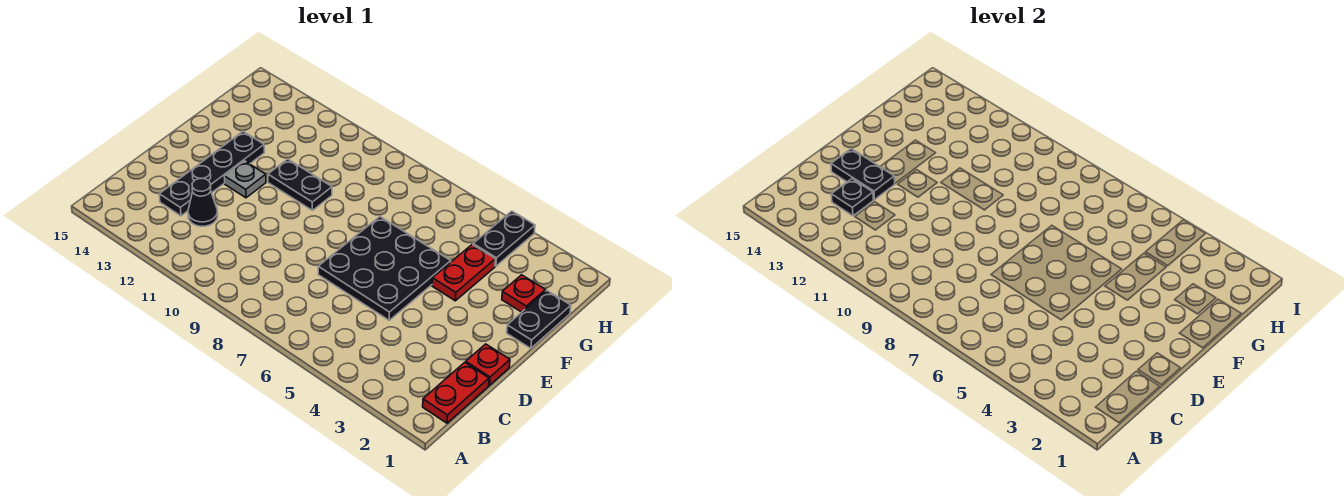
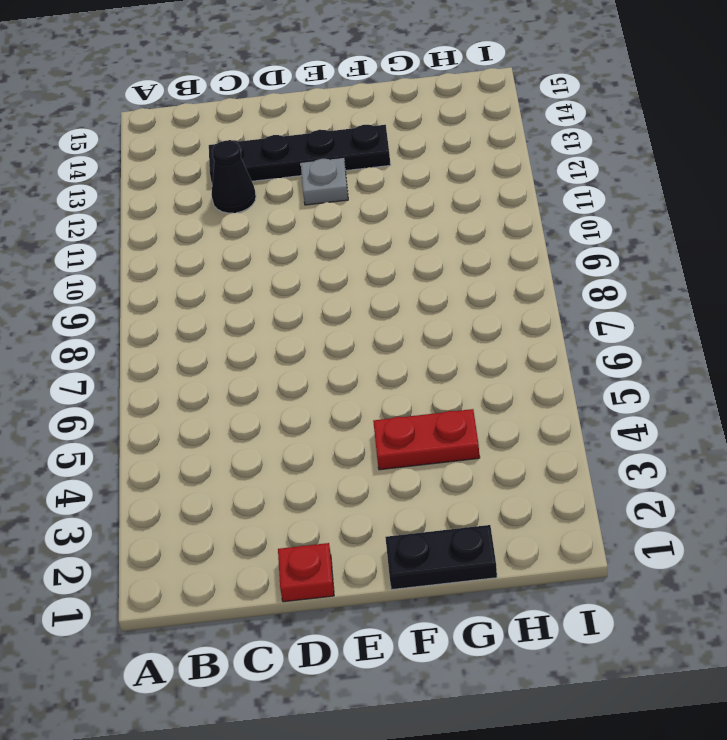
none -> red 1x2 plate [423,362,489,423]
none -> black 3x3 plate [318,217,451,320]
none -> black 1x2 plate [268,159,332,210]

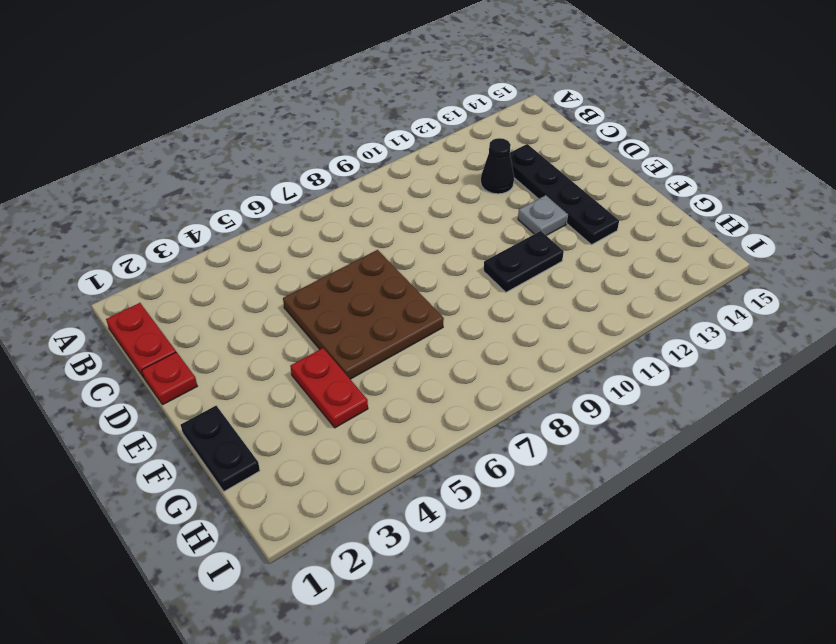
brown 3x3 plate [283,250,444,379] -> black 3x3 plate [318,217,451,320]
none -> red 1x1 plate [502,275,545,312]
none -> black 1x2 plate [473,211,535,266]
none -> black 1x1 plate [831,179,873,216]

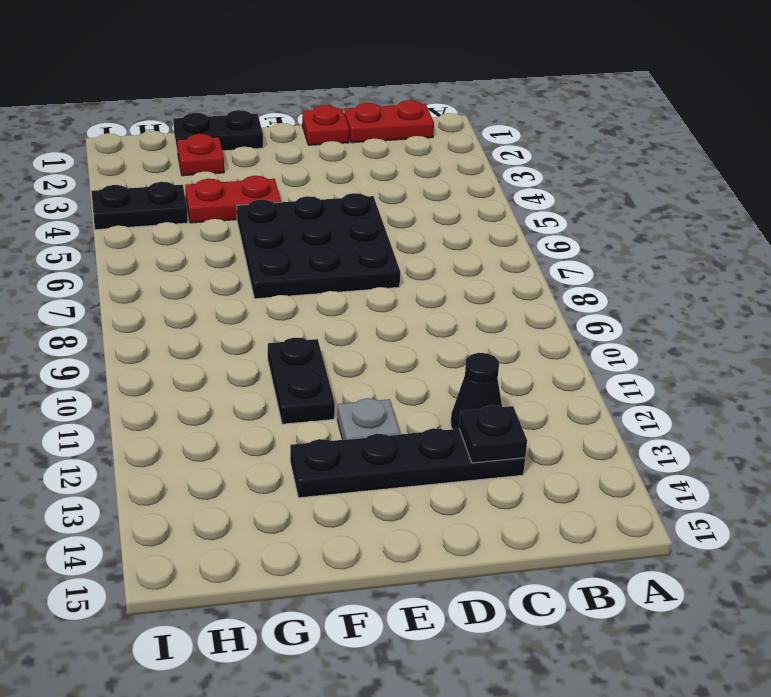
none -> black 1x2 plate [831,149,895,200]

